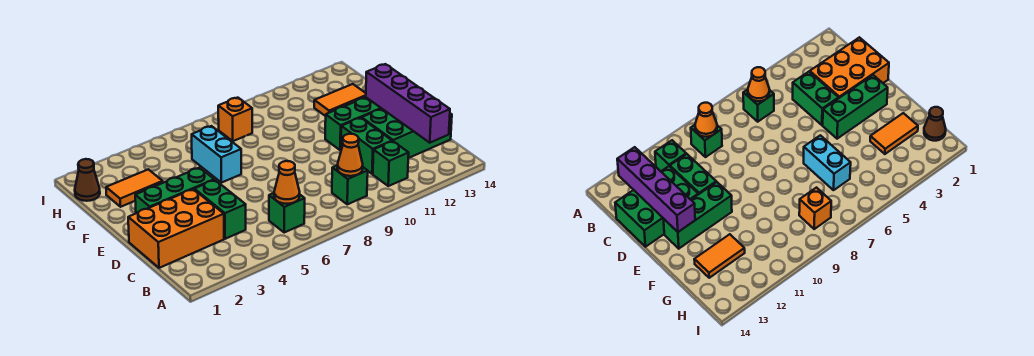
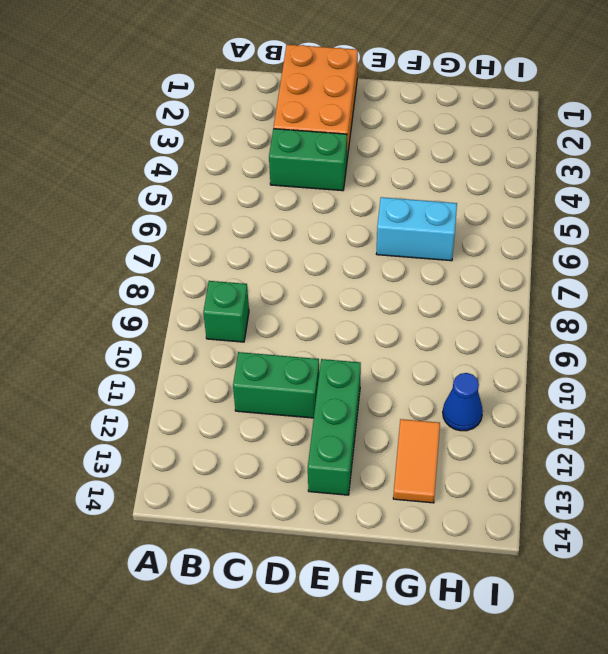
blue 1x1 cone [443,373,483,431] -> none
none -> green 1x1 brick [269,193,305,232]
none -> green 1x1 brick [373,141,409,186]
none -> green 2x3 brick [362,109,452,158]

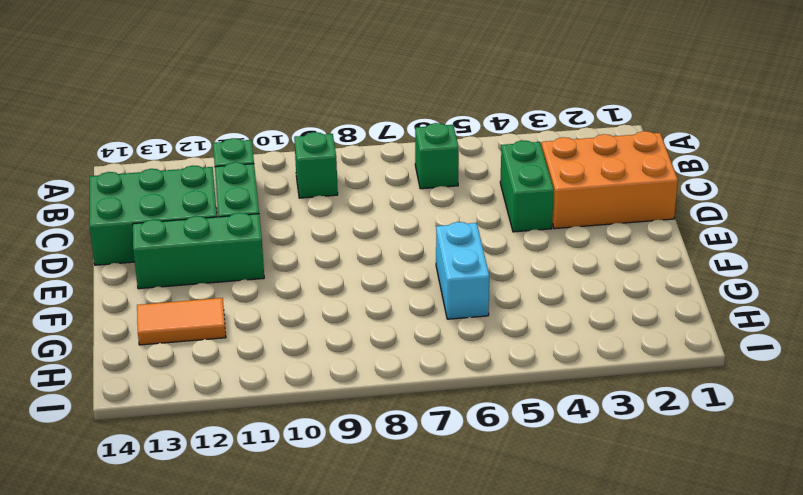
none -> green 1x3 brick [135,168,214,213]
none -> orange 1x2 tile [106,169,163,207]
none -> brown 1x1 cone [75,159,100,201]

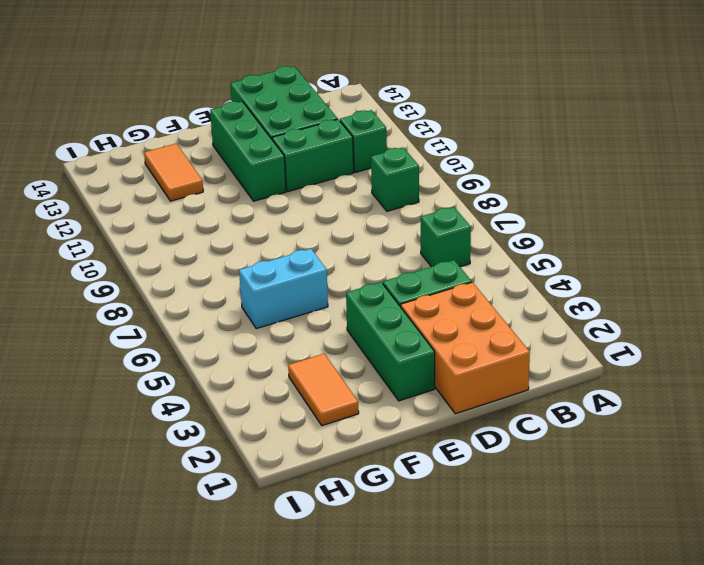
none -> brown 1x1 cone [75,159,100,201]
none -> orange 1x1 brick [218,98,252,141]
none -> orange 1x1 cone [274,161,300,204]

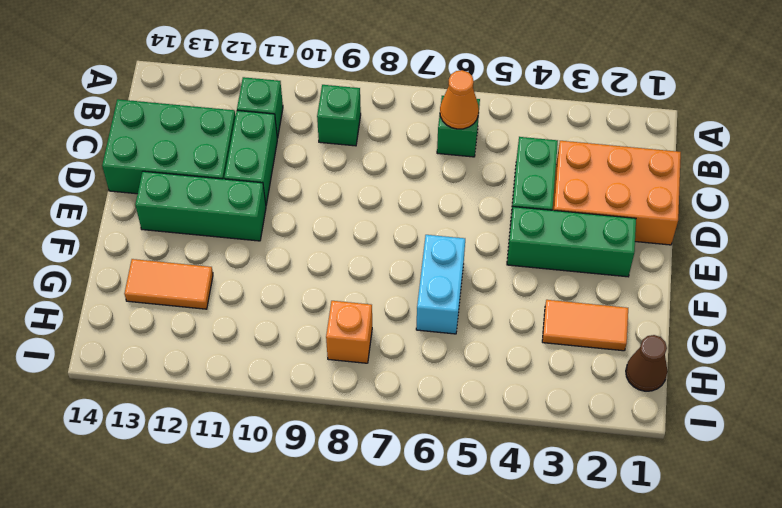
none -> orange 1x1 cone [337,134,363,176]
none -> purple 1x4 brick [366,64,450,143]

